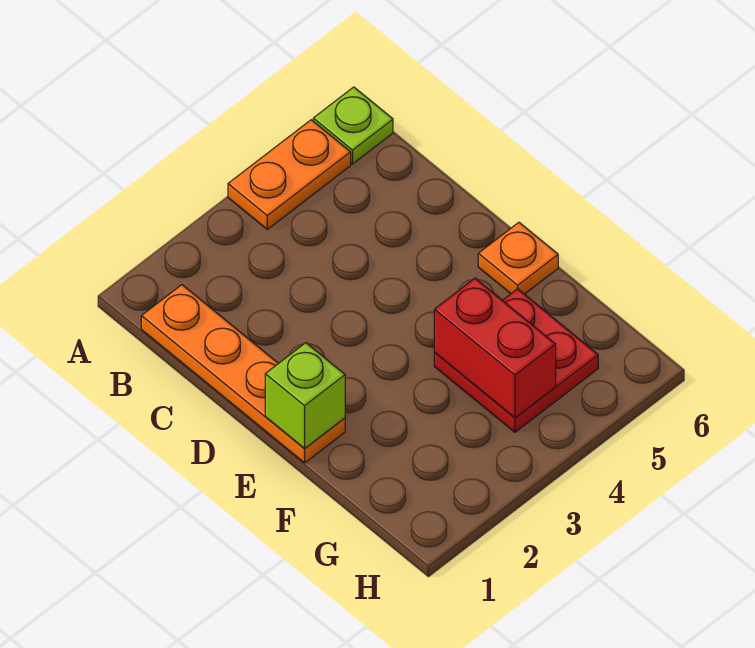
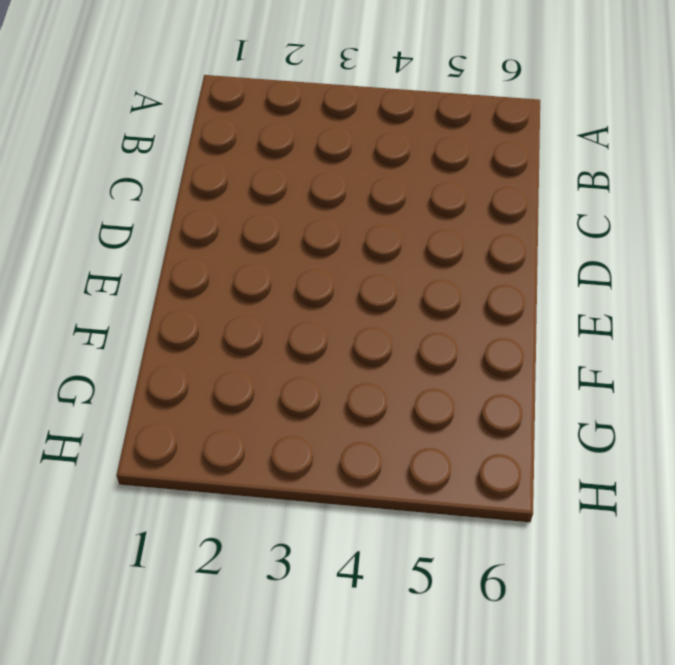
none -> orange 1x2 plate [228,120,351,229]
none -> lime 1x1 plate [313,87,393,164]

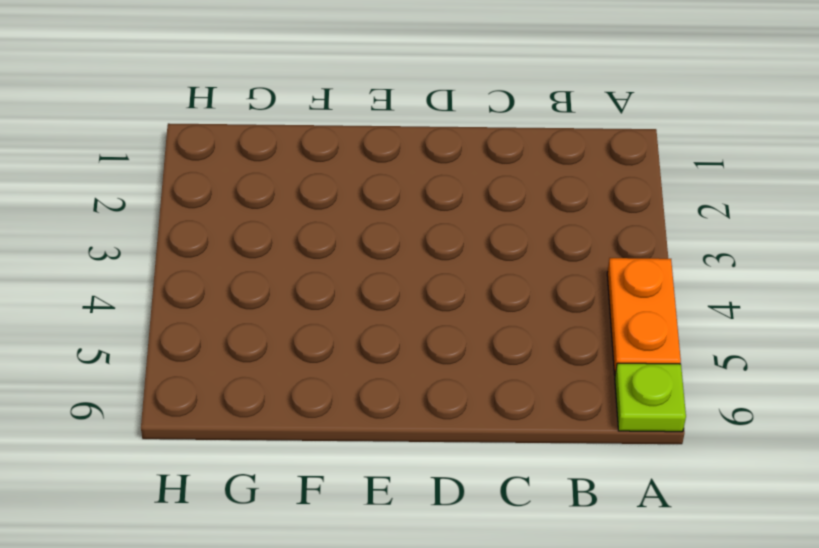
none -> orange 1x4 plate [141,285,345,463]
none -> orange 1x1 plate [478,222,558,294]

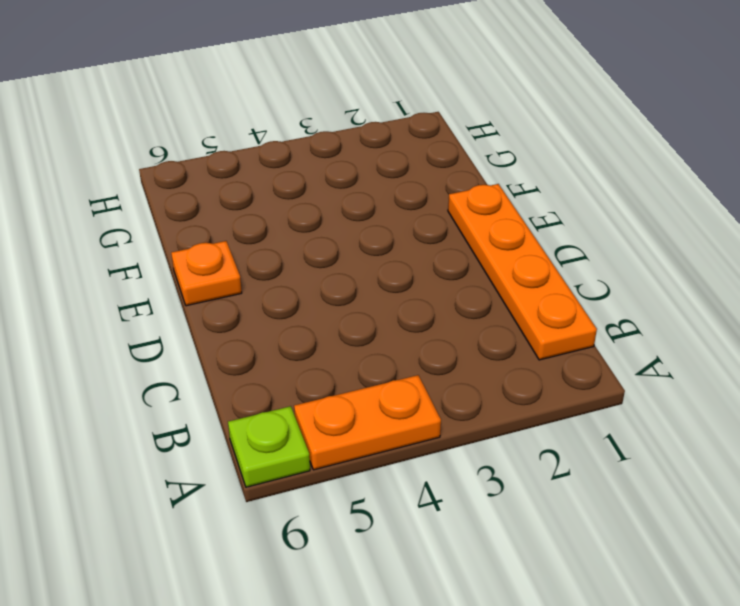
none -> red 2x2 plate [434,289,598,432]
none -> lime 1x1 brick [265,343,345,448]

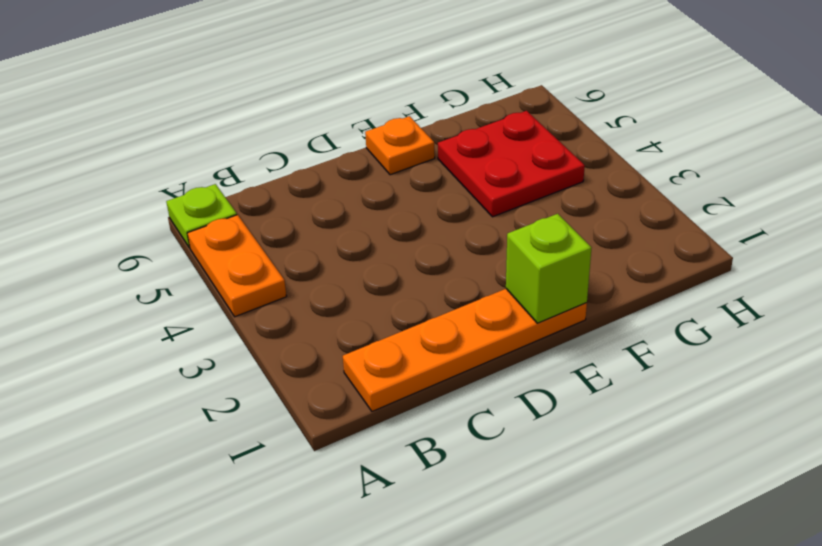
none -> red 1x2 brick [434,278,556,418]

